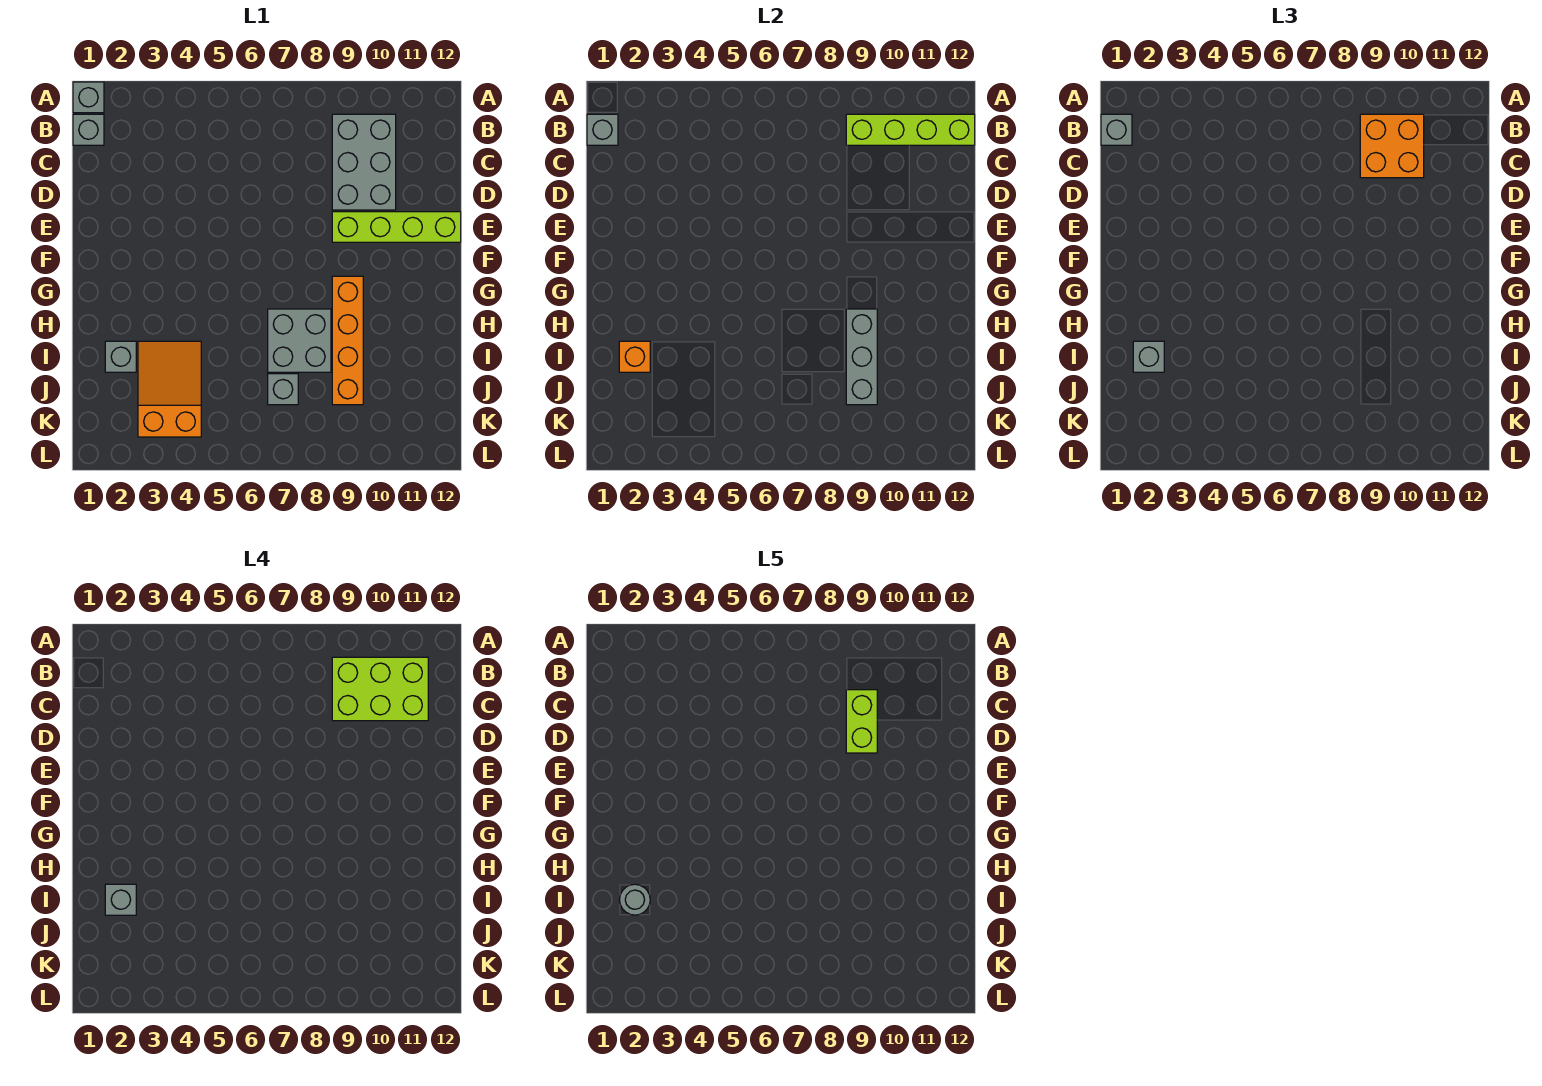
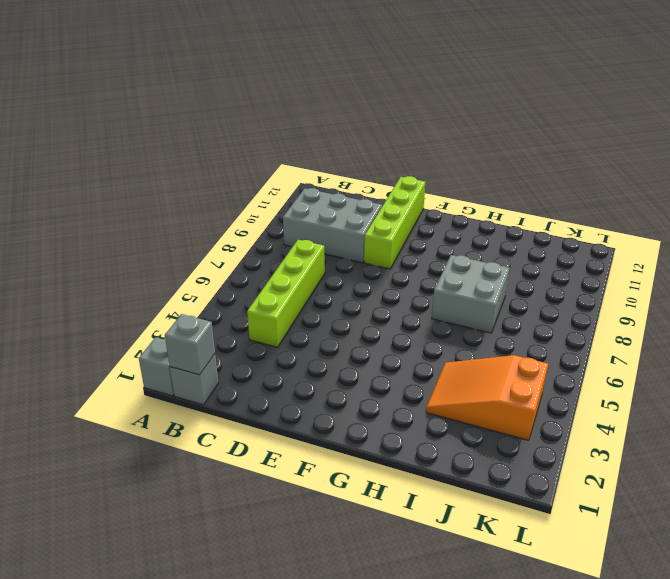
lime 1x4 brick [247,240,325,347] -> lime 1x4 brick moved to [846,114,975,145]
none -> orange 1x4 brick [332,276,363,405]
none -> grey 1x1 brick [105,341,136,372]
none -> grey 1x1 brick [268,374,298,405]

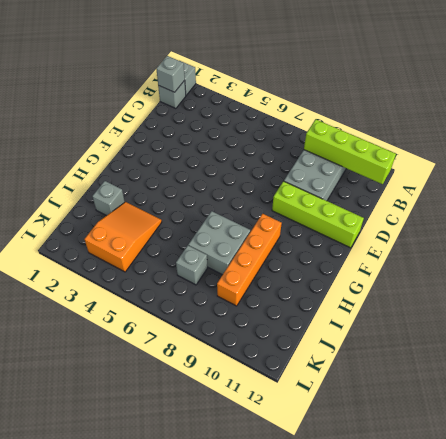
none -> grey 1x3 brick [846,309,877,405]
none -> orange 1x1 brick [619,341,650,372]
none -> grey 1x1 brick [1101,114,1132,145]

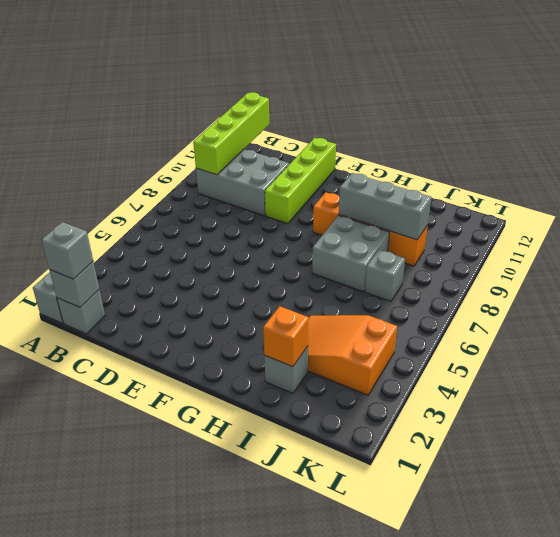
none -> orange 2x2 brick [1360,114,1424,178]
none -> grey 1x1 brick [1133,341,1164,372]
none -> lime 2x3 brick [332,657,428,721]

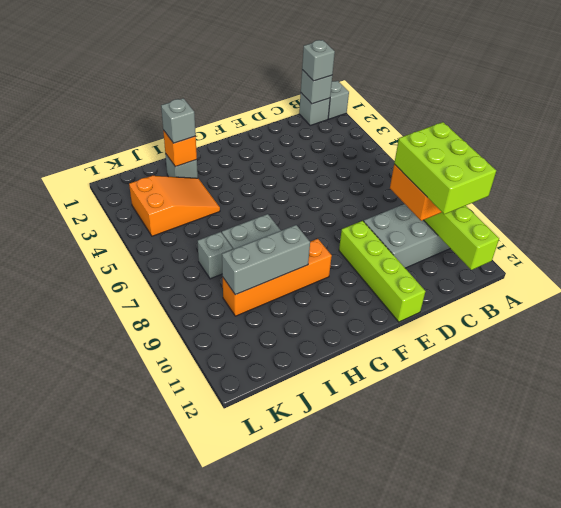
none -> grey 1x1 brick [105,884,136,915]
none -> lime 1x2 brick [846,690,877,753]
none -> grey 1x1 round brick [620,884,650,915]

